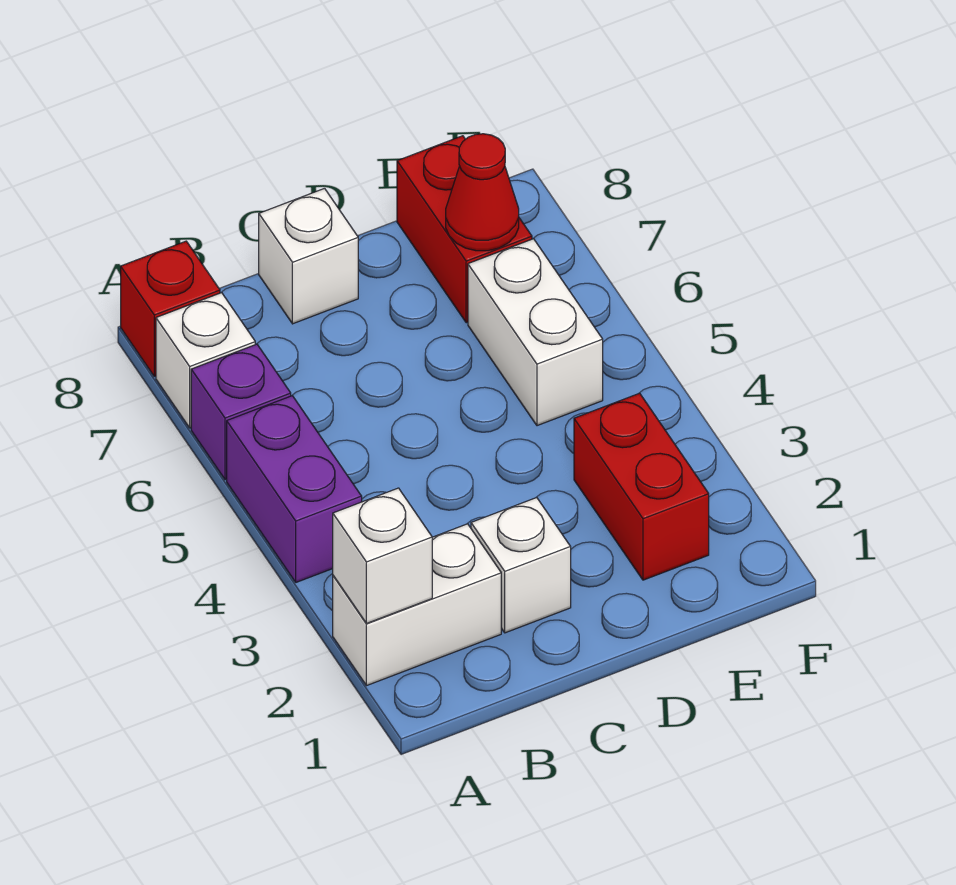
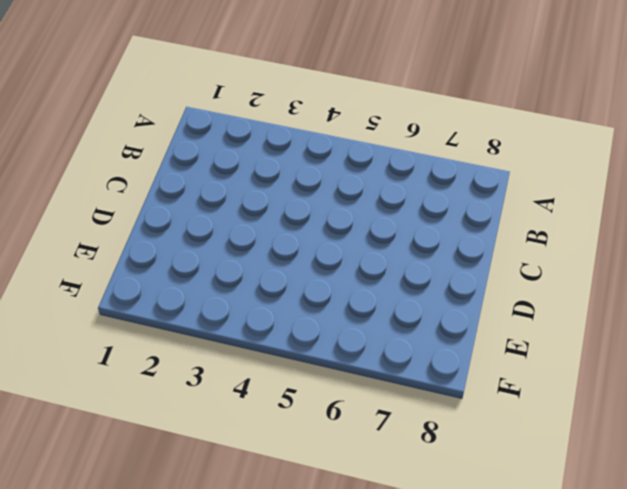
none -> white 1x2 brick [333,524,501,686]
none -> purple 1x2 brick [227,396,362,582]
none -> purple 1x1 brick [191,344,291,480]

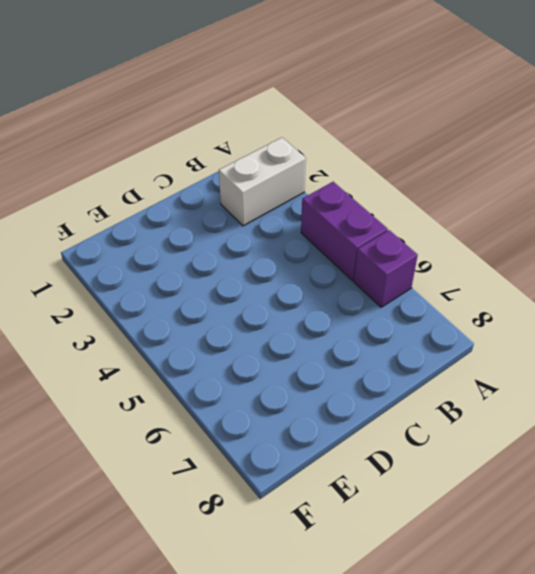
none -> white 1x1 brick [156,293,255,428]
none -> red 1x1 brick [121,241,220,376]
none -> white 1x1 brick [471,498,571,633]

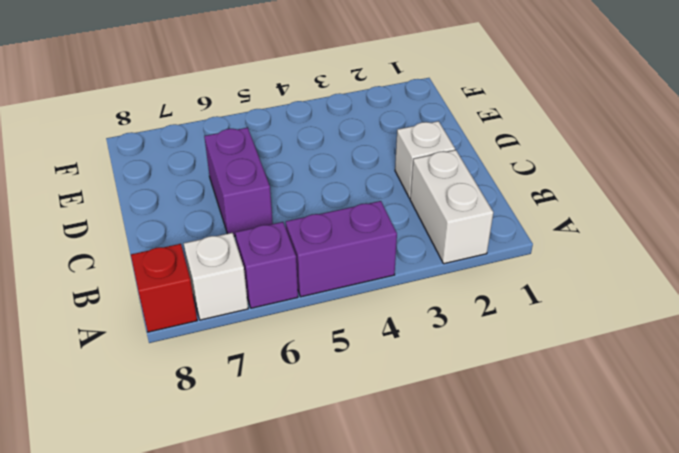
purple 1x2 brick [204,128,273,236] -> none
none -> white 1x1 brick [259,188,358,324]
none -> red 1x2 brick [574,393,709,580]
none -> white 1x2 brick [468,239,603,426]

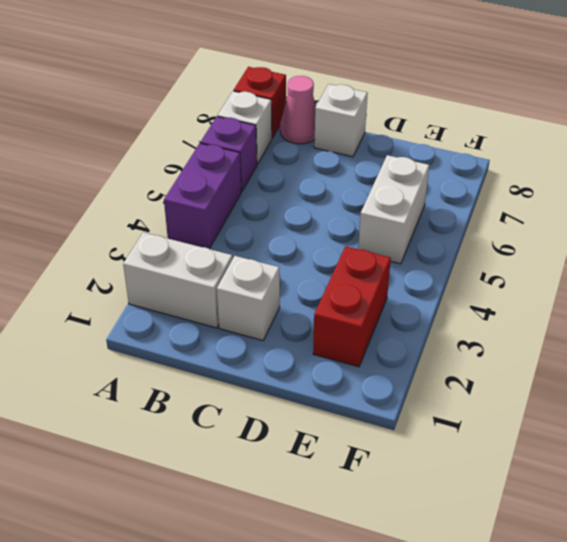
pink 1x1 cone [280,76,316,144] -> none
none -> red 1x2 brick [397,136,532,323]
none -> white 1x1 brick [333,488,432,623]
none -> red 1x1 cone [446,134,519,251]

